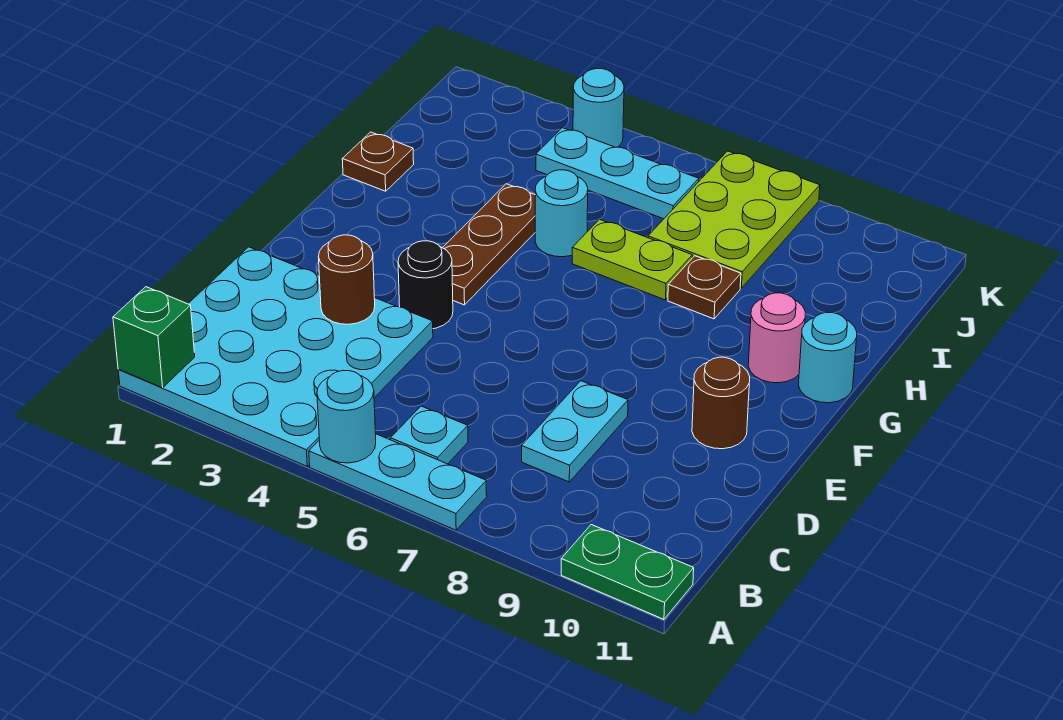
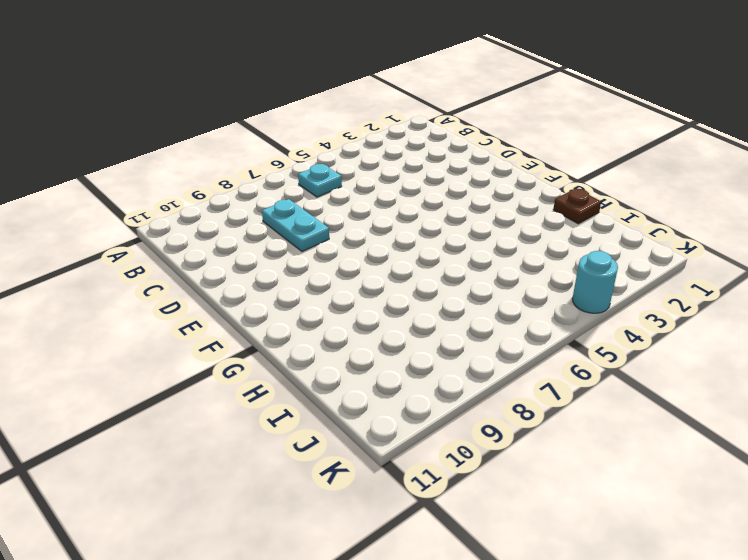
none -> cyan 4x4 plate [118,247,433,466]
none -> cyan 1x3 plate [309,434,487,530]
none -> green 1x2 plate [561,525,694,619]

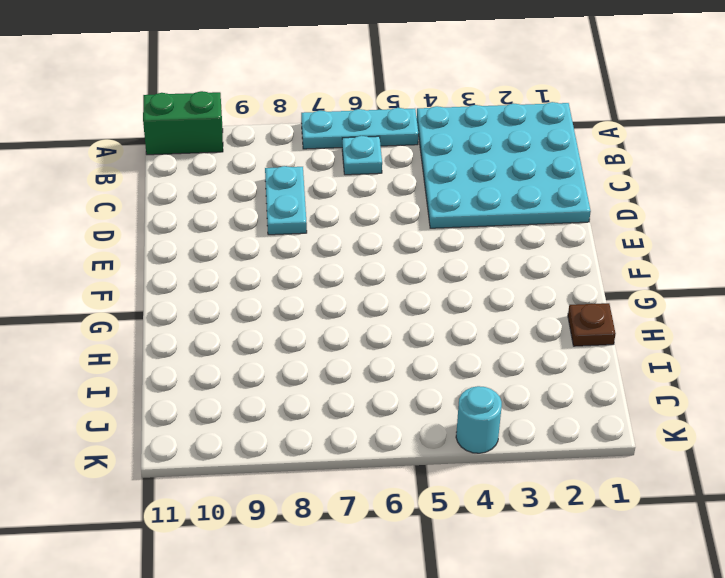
green 1x2 brick [143,91,223,155] -> green 1x2 plate [561,525,694,619]
none -> black 1x1 round brick [398,241,453,329]
none -> brown 1x1 round brick [692,357,750,449]
none -> brown 1x3 plate [443,184,535,305]

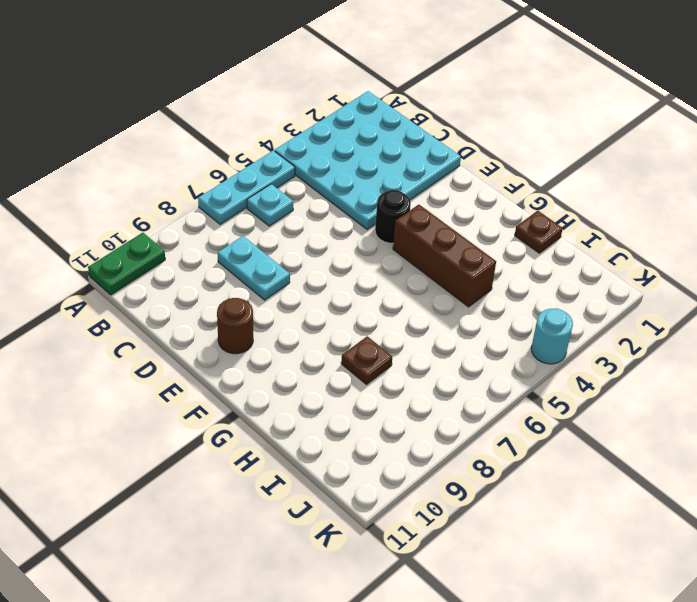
brown 1x3 brick [393,205,496,307] -> brown 1x3 plate [443,184,535,305]
none -> pink 1x1 round brick [748,293,806,383]
none -> cyan 1x1 round brick [799,312,857,403]
none -> cyan 1x1 round brick [535,170,588,257]

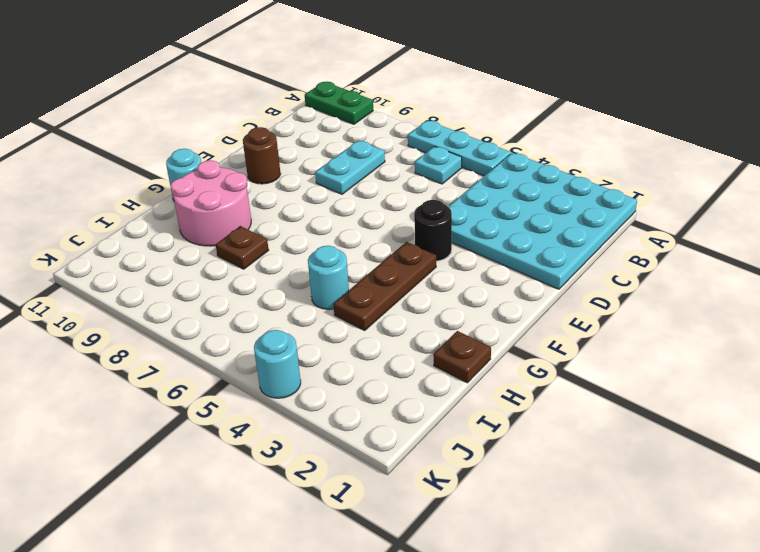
pink 2x2 round brick [171,160,251,246] -> pink 1x1 round brick [748,293,806,383]
none -> lime 1x2 plate [572,219,692,300]
none -> lime 2x3 plate [648,151,820,288]
none -> cyan 1x3 plate [536,128,699,219]

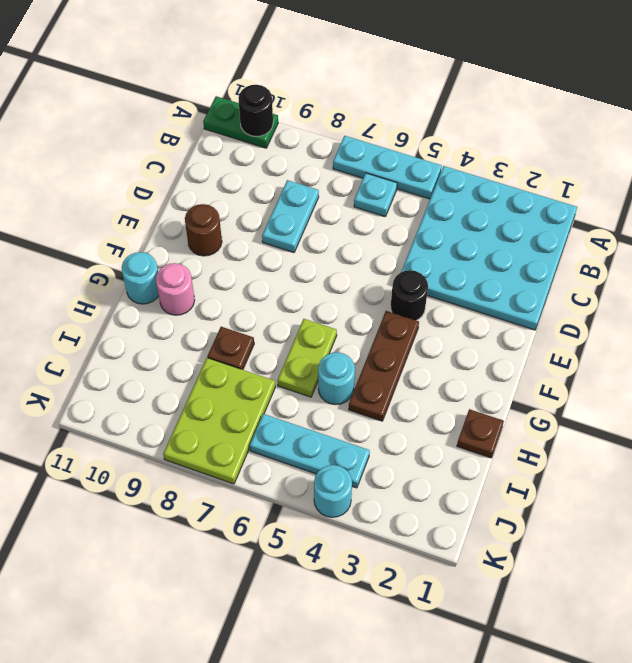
black 1x1 round brick [238,85,273,136] -> none
lime 1x2 plate [278,319,337,397] -> lime 1x2 plate turned to [572,219,692,300]
none -> green 1x1 brick [113,287,195,388]
none -> cyan 1x1 round brick [317,370,376,463]
none -> brown 1x1 round brick [318,235,375,324]

